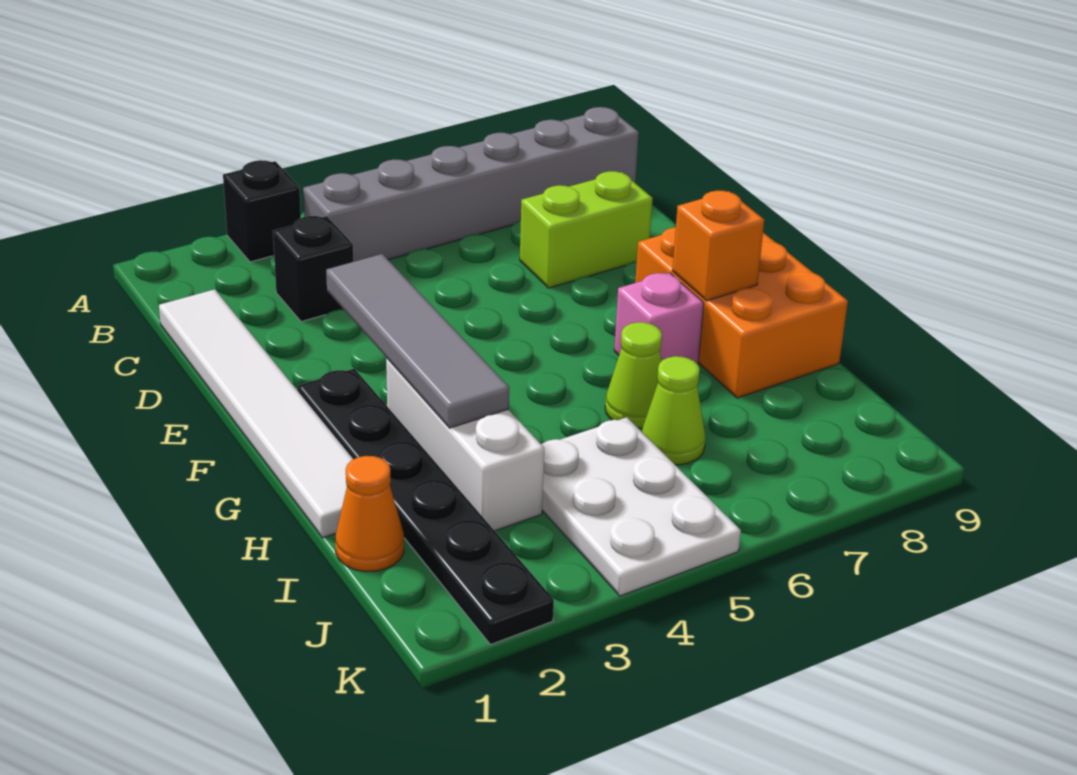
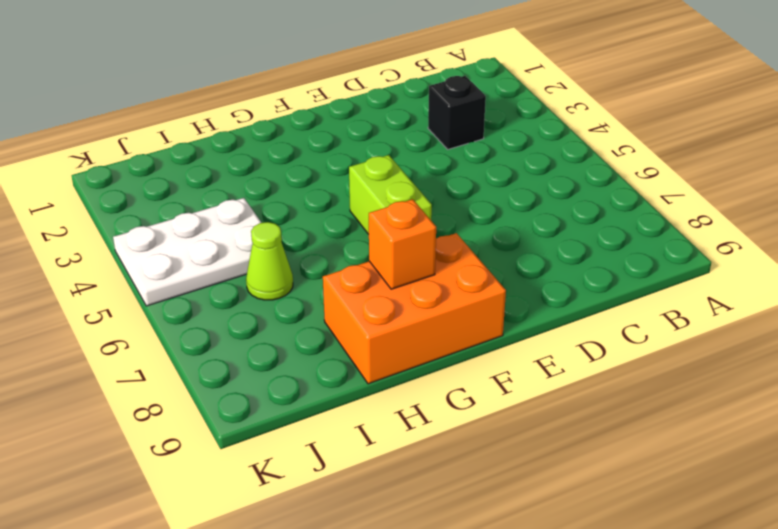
lime 1x2 brick [349,155,432,234] -> lime 1x2 brick moved to [520,171,653,288]
none -> black 1x1 brick [223,160,301,262]
none -> grey 1x6 brick [303,107,639,262]
none -> white 1x6 tile [159,289,353,538]

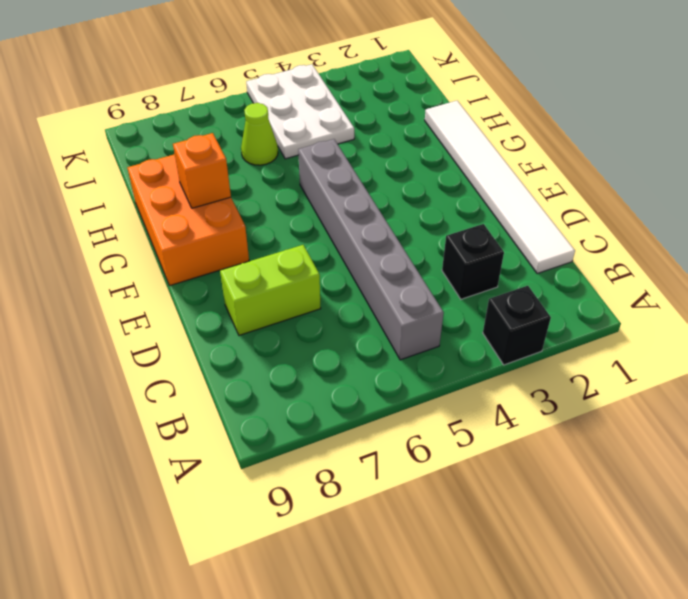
grey 1x6 brick [298,139,444,360] -> grey 1x6 brick turned to [303,107,639,262]
none -> black 1x6 plate [297,369,554,645]
none -> white 1x3 brick [386,358,544,531]
none -> pink 1x1 brick [614,273,704,364]

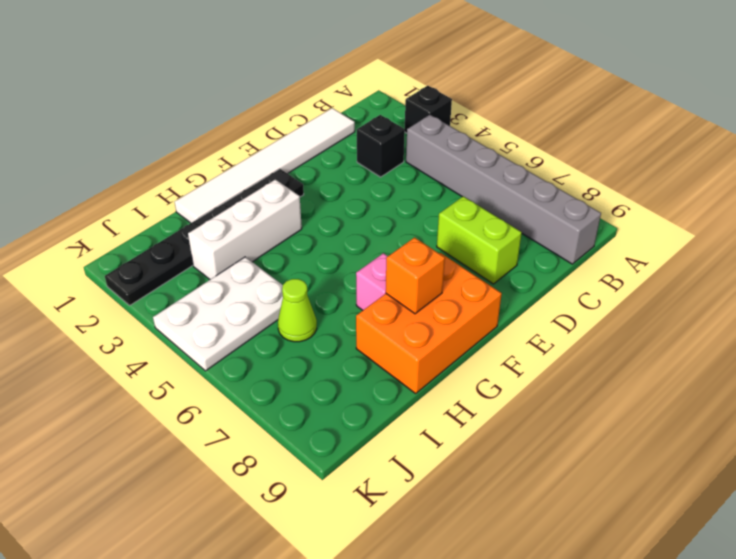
none -> lime 1x1 cone [605,322,662,428]
none -> orange 1x1 cone [335,456,404,572]
none -> grey 1x4 tile [326,254,509,428]

